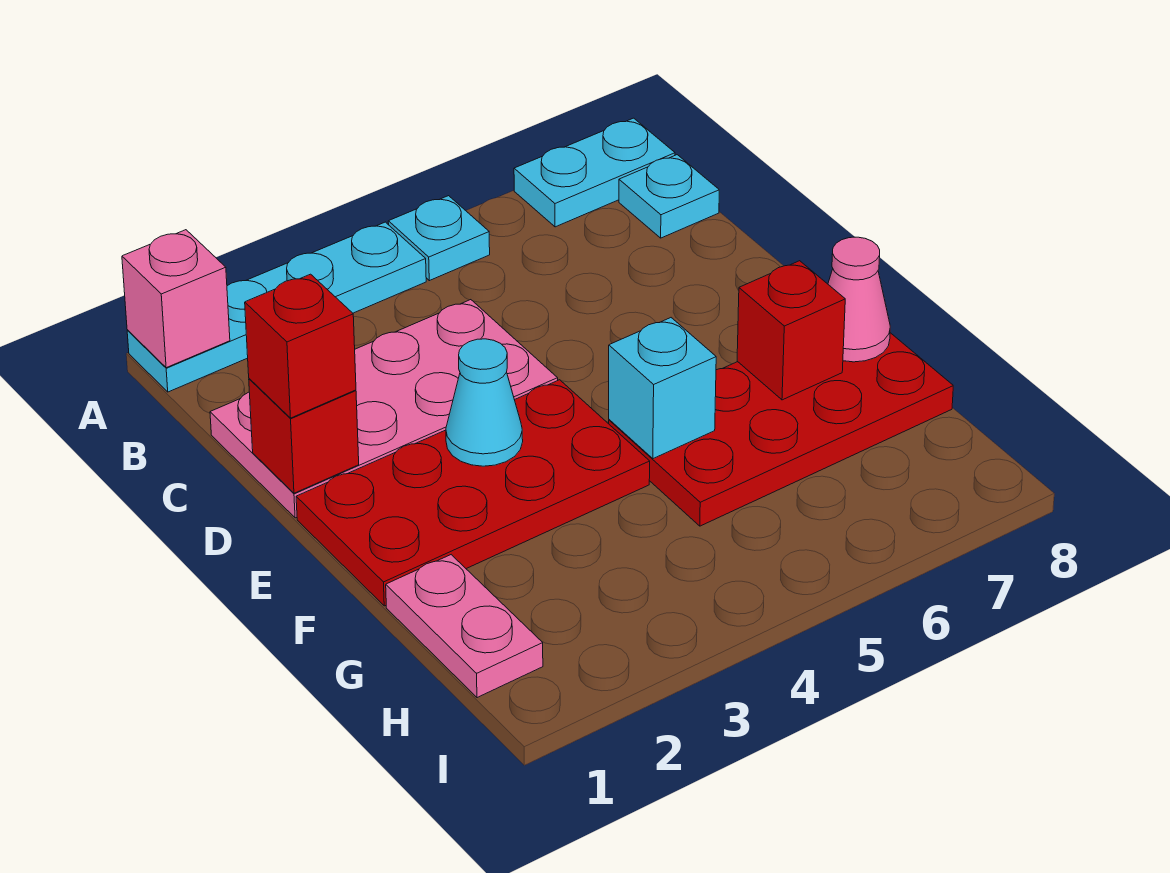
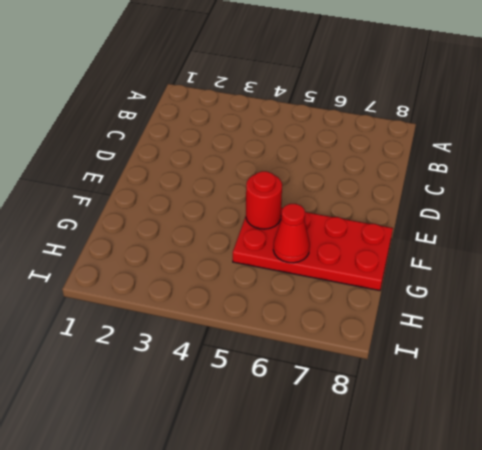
red 1x1 round brick [246,171,282,229] -> cyan 1x1 brick [609,318,716,459]
red 1x1 cone [273,204,310,263] -> none
none -> cyan 1x4 plate [127,222,426,392]
none -> cyan 1x1 plate [388,196,490,281]
none -> cyan 1x2 plate [514,118,675,227]

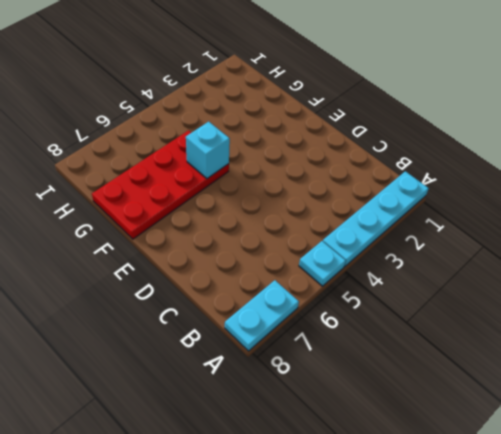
none -> cyan 1x1 plate [619,155,719,238]
none -> pink 2x4 plate [210,300,558,518]
none -> red 2x4 plate [296,380,650,606]

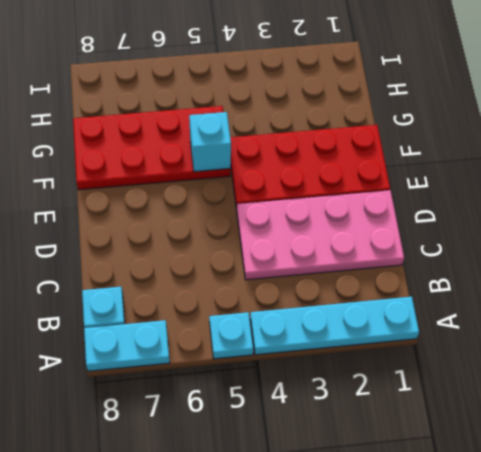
none -> pink 1x2 plate [386,555,543,698]
none -> pink 1x1 brick [122,230,230,368]
none -> red 1x1 brick [249,379,359,493]

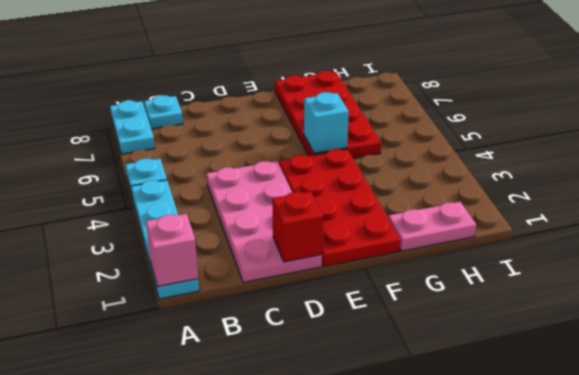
none -> cyan 1x1 cone [446,339,523,466]
none -> red 1x1 brick [737,261,845,400]
none -> pink 1x1 cone [828,237,890,362]

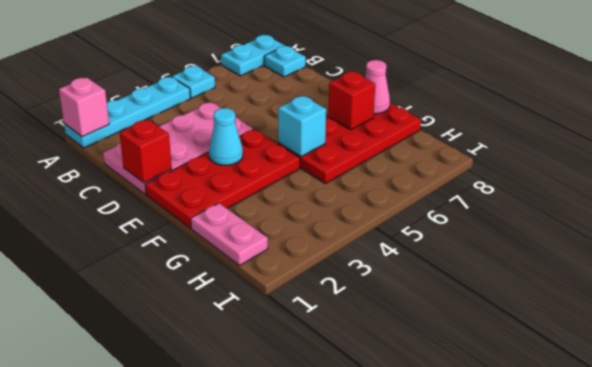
none -> red 1x1 brick [245,274,356,418]

